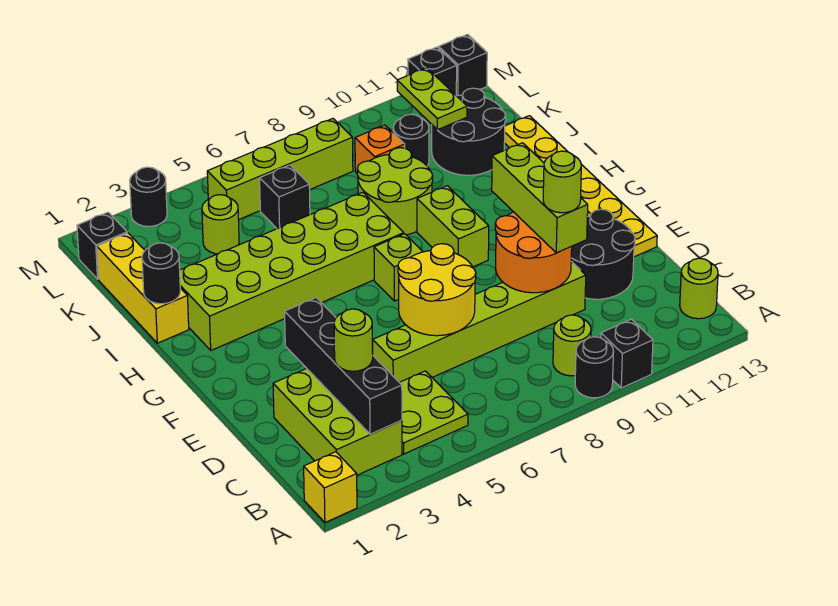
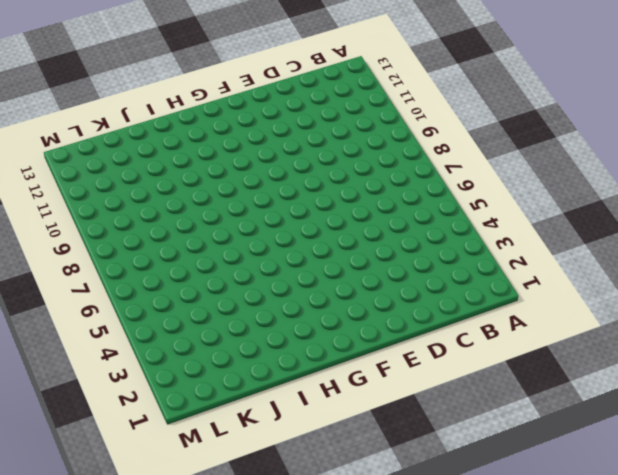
none -> yellow 1x1 brick [304,452,357,523]
none -> black 1x1 round brick [575,337,613,398]
none -> black 1x1 brick [601,319,653,388]
none -> lime 2x3 brick [273,369,402,475]

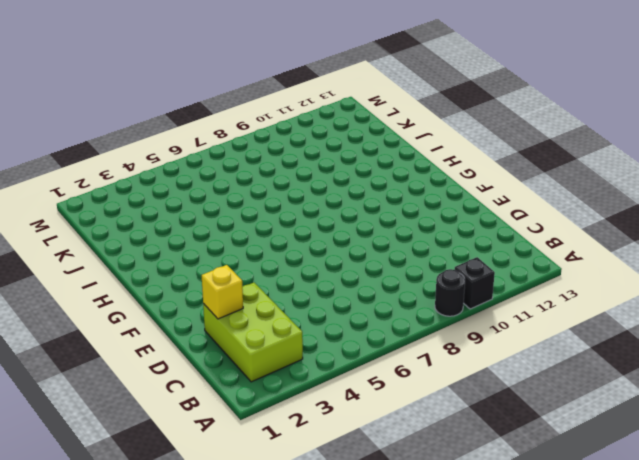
yellow 1x1 brick [202,265,243,319] -> yellow 1x1 brick moved to [304,452,357,523]
none -> lime 2x2 plate [399,371,468,454]
none -> lime 1x1 round brick [553,315,591,376]
none -> lime 1x1 round brick [680,258,718,319]
none -> lime 1x6 brick [373,261,586,382]

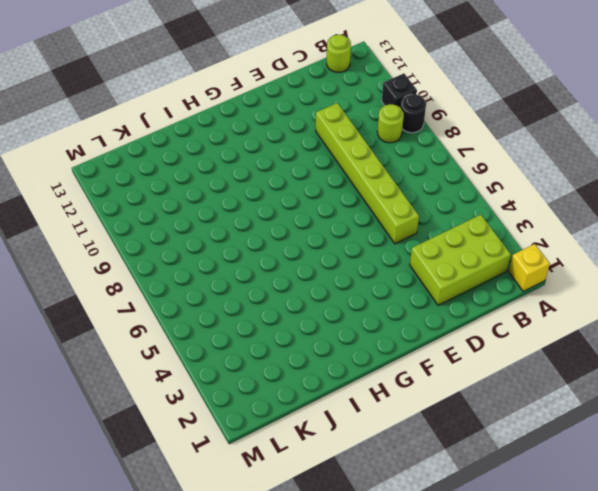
none -> lime 2x2 plate [399,371,468,454]
none -> black 2x2 round brick [571,209,635,299]
none -> yellow 1x6 plate [504,116,657,257]
none -> lime 1x1 brick [374,234,423,301]

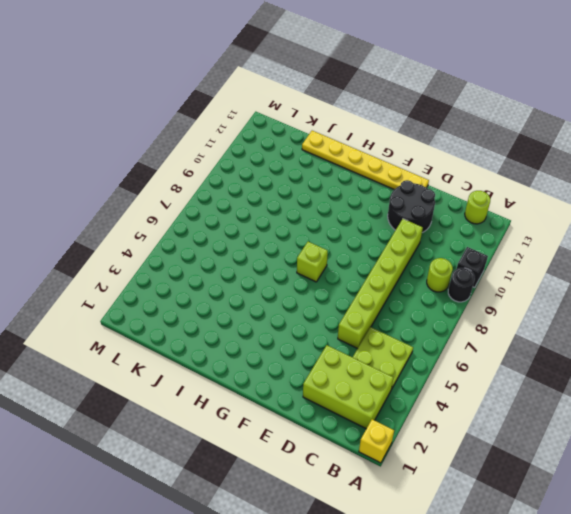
none -> lime 1x2 brick [417,186,489,267]
none -> lime 2x6 brick [180,192,404,350]
none -> yellow 1x3 brick [97,233,189,343]
none -> lime 2x2 round brick [357,148,433,235]

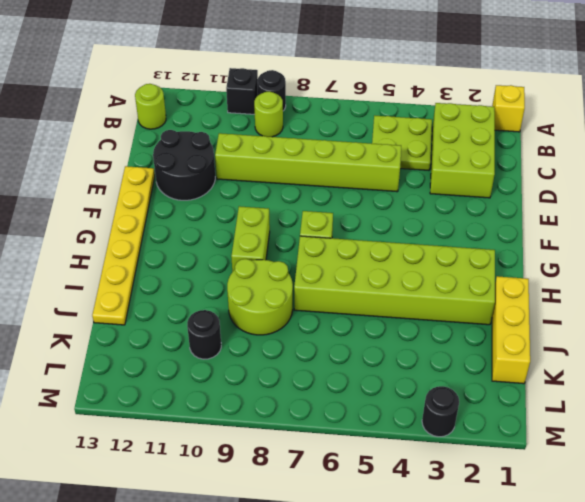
none -> black 2x2 round brick [432,88,506,175]
none -> lime 1x1 round brick [202,195,239,254]
none -> black 1x1 brick [260,165,310,229]
none -> orange 1x1 brick [355,125,405,173]

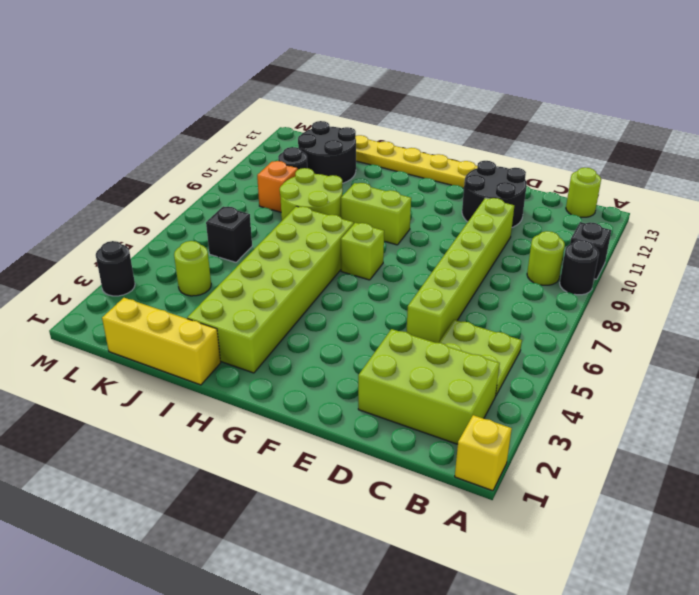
none -> black 1x1 brick [77,212,127,279]
none -> lime 1x4 brick [207,119,353,220]
none -> black 1x1 brick [408,47,457,95]
none -> black 1x1 brick [439,34,487,96]

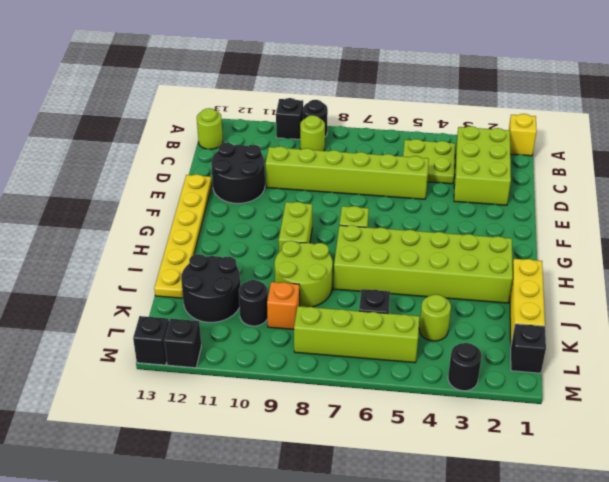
none -> black 1x4 brick [285,298,402,434]
none -> yellow 2x2 round brick [398,244,476,336]
none -> orange 2x2 round brick [495,212,572,293]
none -> black 1x1 round brick [142,243,180,304]

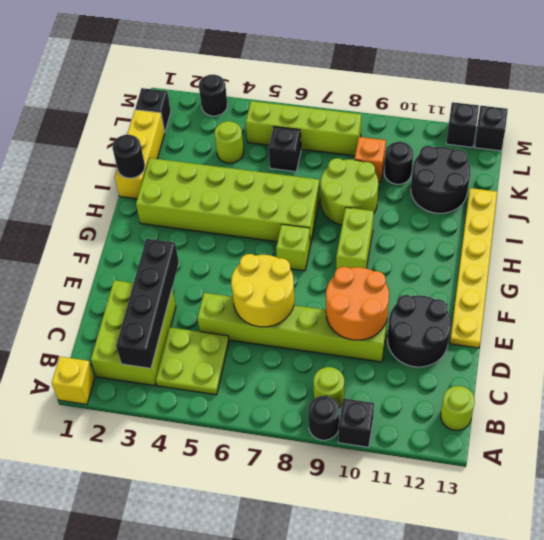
none -> lime 1x2 plate [397,68,467,130]
none -> lime 1x1 round brick [334,309,373,371]
none -> lime 1x3 brick [492,143,588,253]
none -> lime 1x1 round brick [543,151,581,213]

